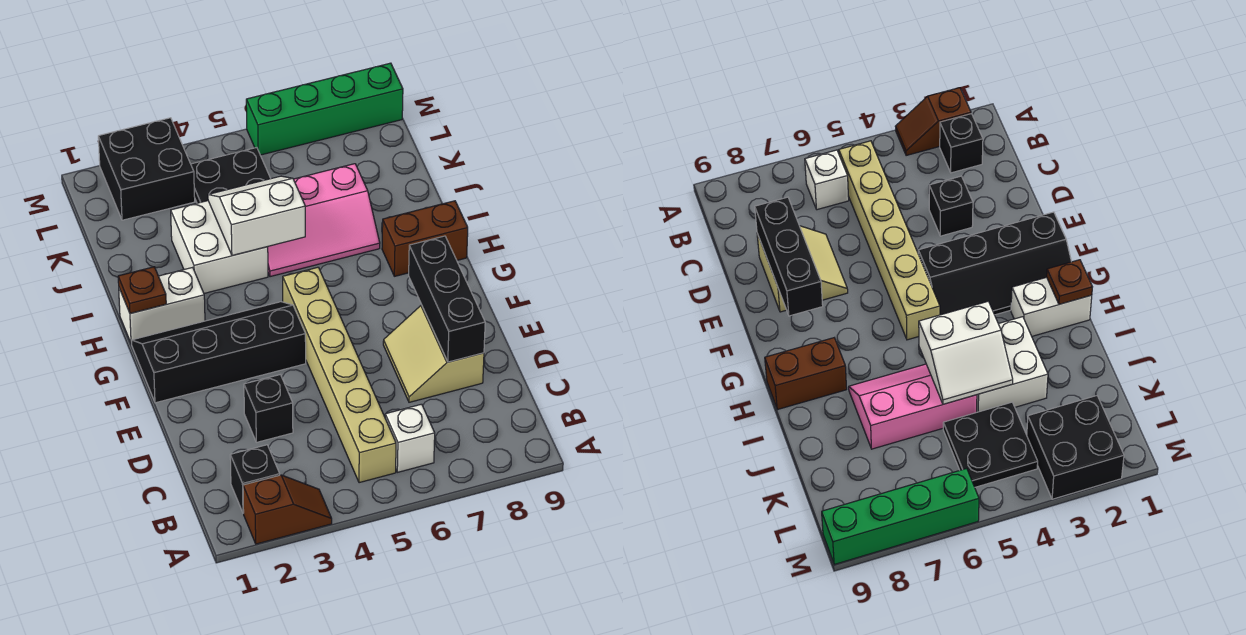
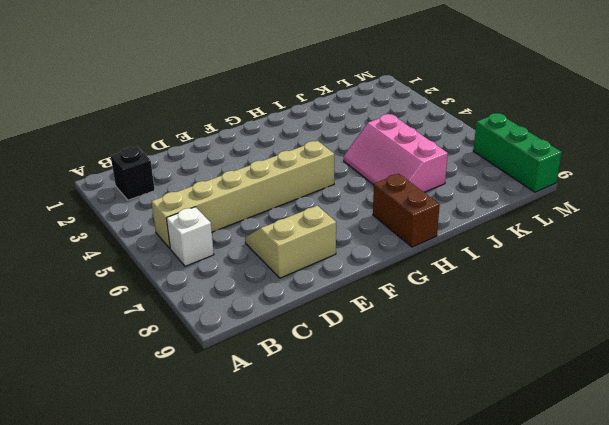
green 1x3 brick [473,113,562,192] -> green 1x4 brick [246,63,403,155]
none -> brown 1x2 slope [243,475,332,544]
none -> black 1x1 brick [244,375,293,442]
none -> black 2x4 slope [132,302,306,403]

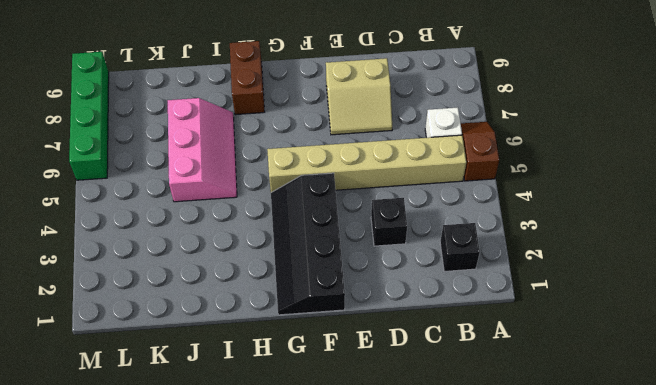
brown 1x2 slope [461,122,499,181] -> brown 1x2 slope moved to [243,475,332,544]
none -> white 1x2 brick [119,267,205,344]
none -> white 2x2 brick [171,201,268,293]
none -> black 2x2 plate [191,148,271,203]

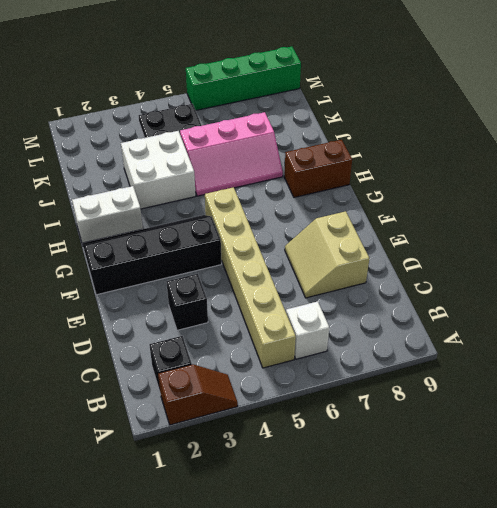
none -> black 2x2 brick [98,118,195,220]
none -> black 1x3 brick [409,236,485,362]
none -> brown 1x1 plate [118,267,166,313]

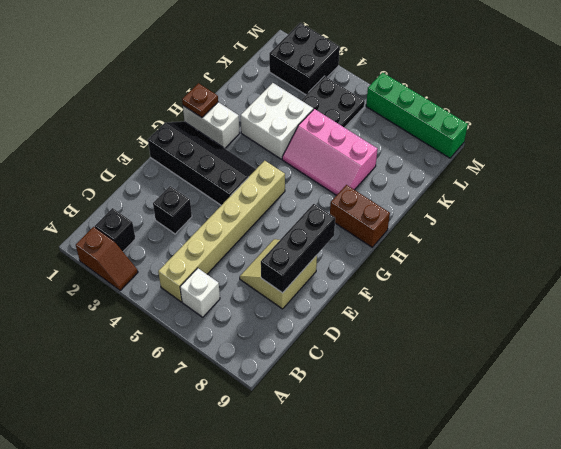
none -> white 2x2 slope [208,176,305,256]

